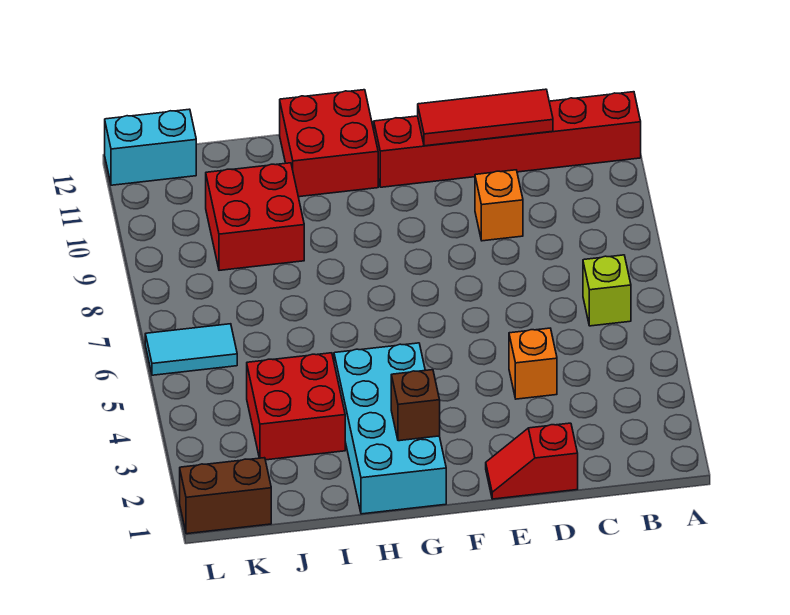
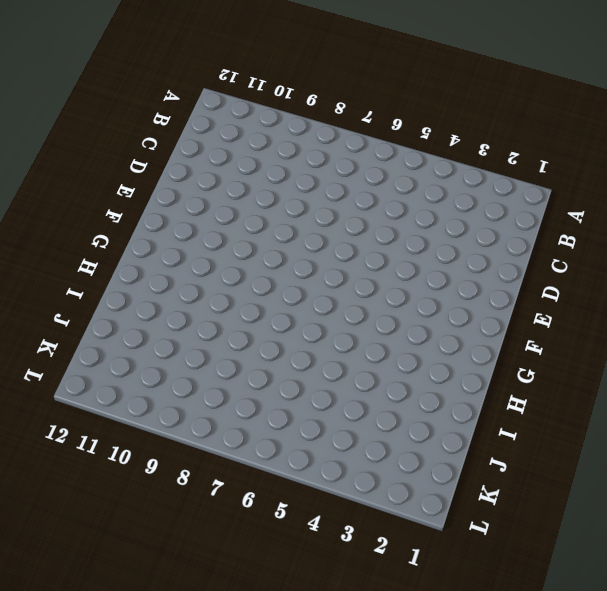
none -> red 1x6 brick [374,92,641,187]
none -> lime 1x1 brick [583,255,631,326]
none -> red 1x2 slope [486,423,578,499]

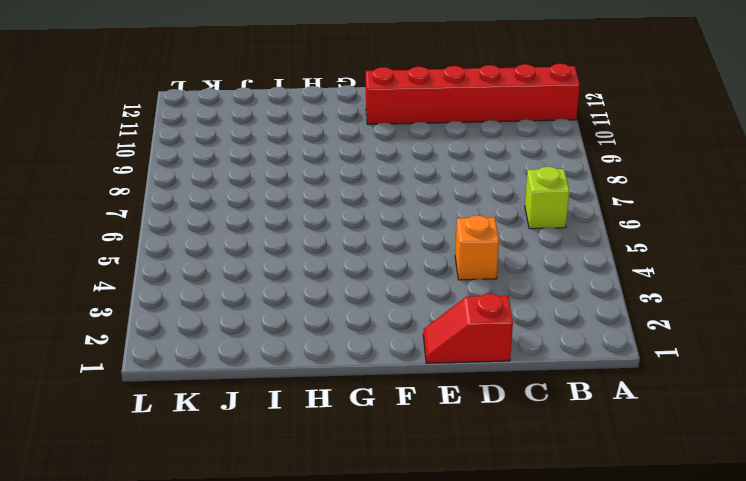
none -> orange 1x1 brick [475,170,523,241]
none -> cyan 2x4 brick [334,343,446,514]
none -> red 2x2 brick [280,90,378,197]

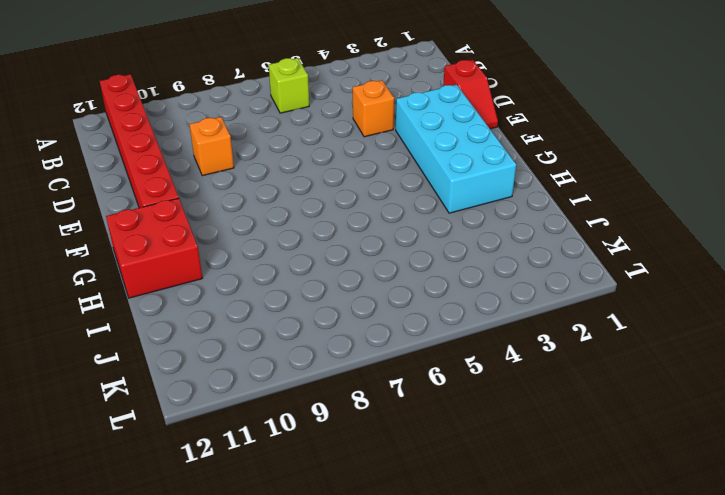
cyan 2x4 brick [396,85,516,213] -> cyan 2x4 brick turned to [334,343,446,514]
none -> red 2x2 brick [247,353,345,460]
none -> red 2x2 brick [206,163,304,270]
none -> brown 1x2 brick [180,458,271,534]

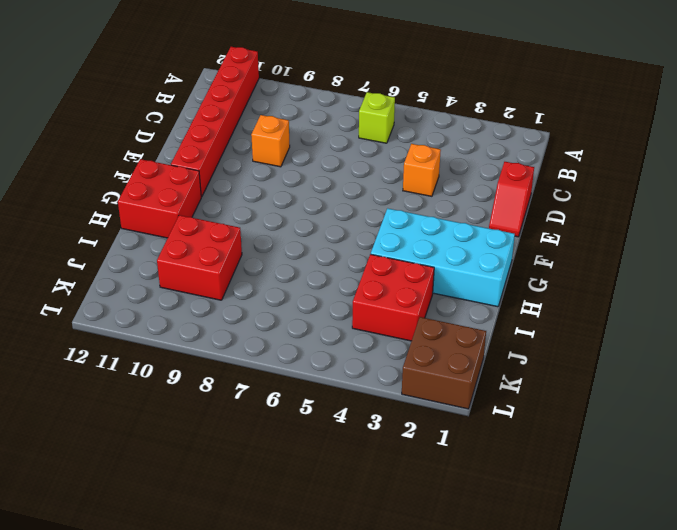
brown 2x2 brick [402,317,486,409] -> brown 1x2 brick [180,458,271,534]
none -> cyan 1x2 tile [145,324,237,375]
none -> cyan 1x2 brick [105,109,196,185]
none -> red 1x3 tile [418,89,553,146]

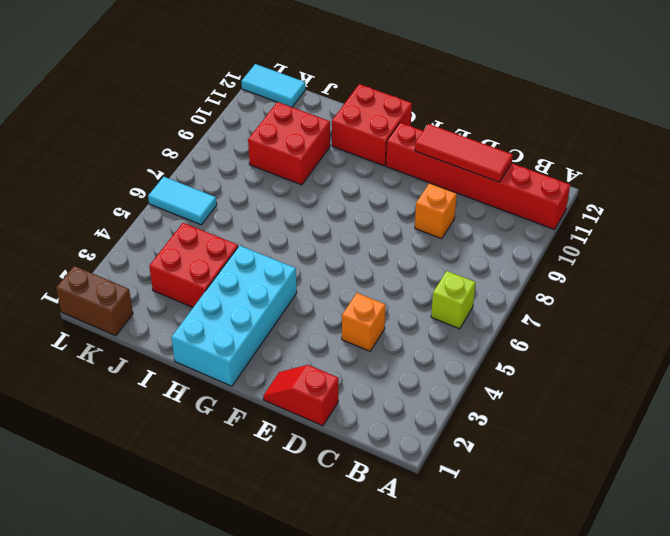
cyan 1x2 tile [242,64,305,107] -> cyan 1x2 brick [105,109,196,185]
none -> brown 1x1 brick [391,370,440,441]

